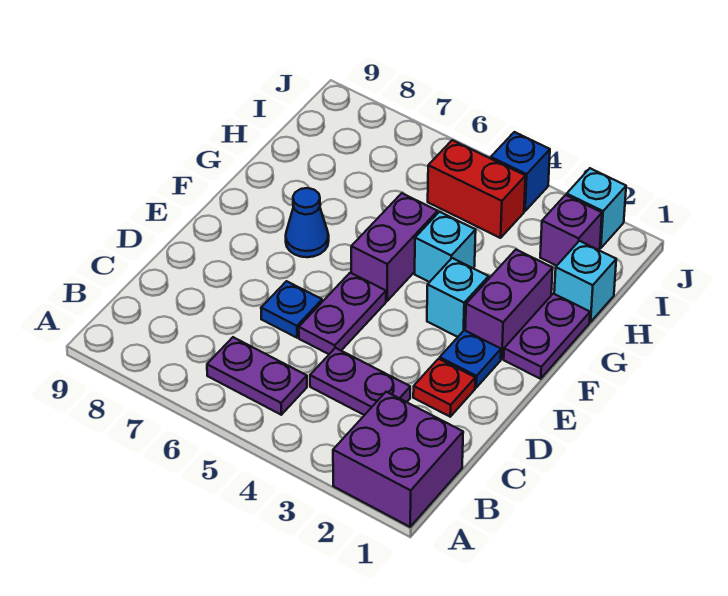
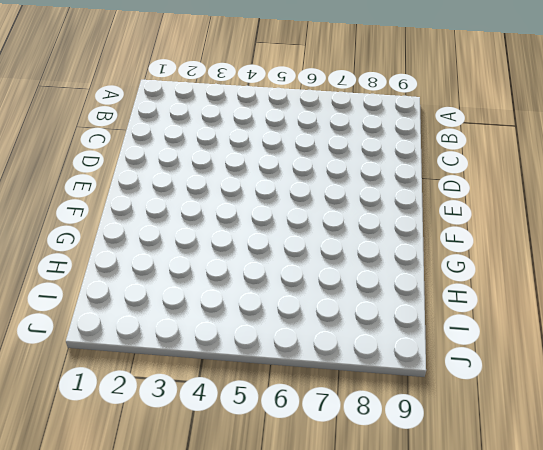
none -> purple 2x2 brick [333,392,463,527]
none -> purple 1x2 plate [207,337,307,415]
none -> purple 1x2 plate [310,348,410,415]

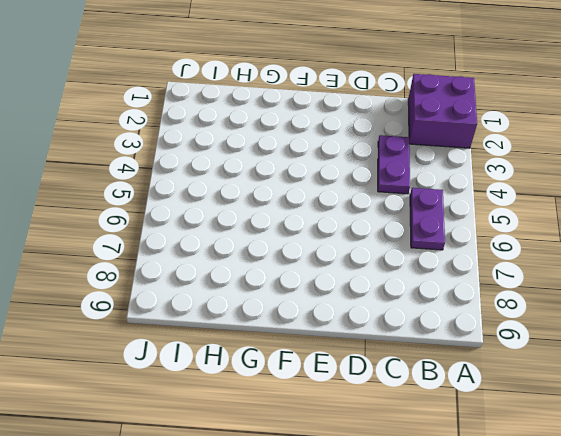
none -> red 1x1 plate [413,359,475,417]
none -> purple 1x2 plate [299,273,386,354]
none -> blue 1x1 plate [261,281,322,338]

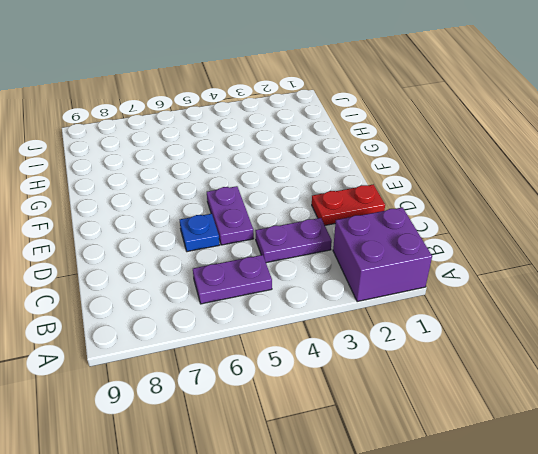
red 1x2 plate [312,184,385,225] -> red 1x1 plate [413,359,475,417]
none -> blue 1x1 plate [440,330,501,388]
none -> purple 1x2 plate [504,294,590,379]
none -> purple 1x2 brick [465,250,553,359]

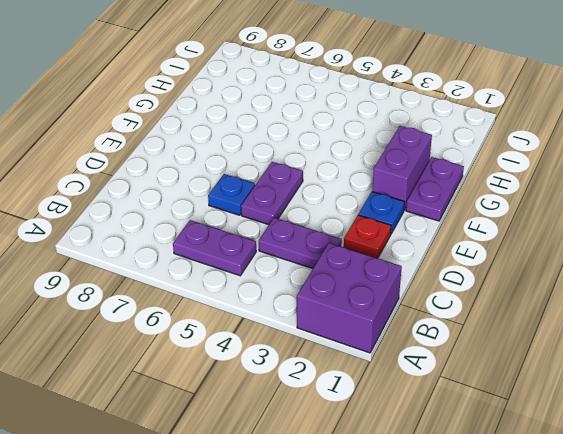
none -> cyan 1x1 brick [427,258,489,337]
none -> purple 1x2 brick [351,193,438,301]
none -> blue 1x1 cone [286,188,329,257]

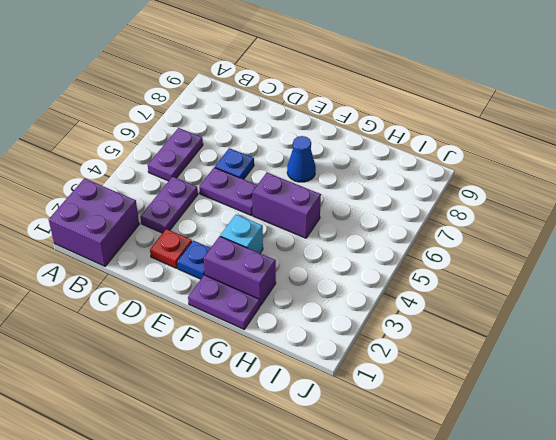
none -> cyan 1x1 brick [415,212,476,282]
none -> cyan 1x1 brick [554,241,616,322]
none -> purple 1x1 brick [540,195,602,266]

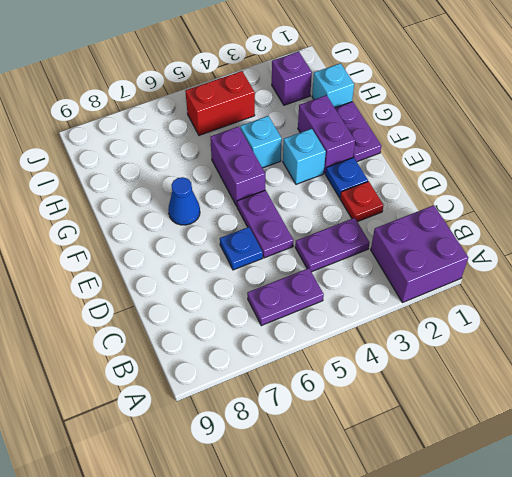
none -> cyan 1x1 brick [567,168,626,248]
none -> blue 1x1 brick [491,132,550,211]

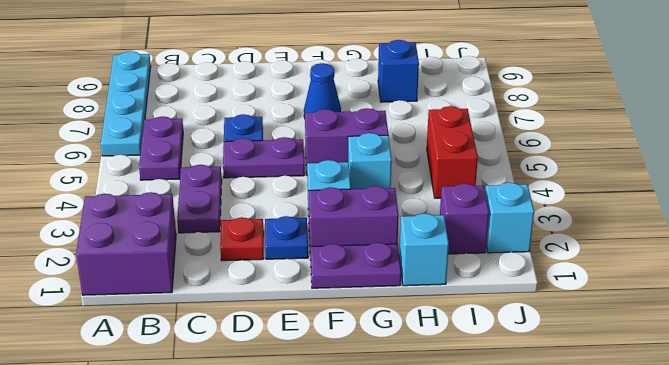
cyan 1x4 plate [101,51,151,156] -> none
blue 1x1 brick [378,40,419,102] -> blue 1x1 brick moved to [491,132,550,211]

